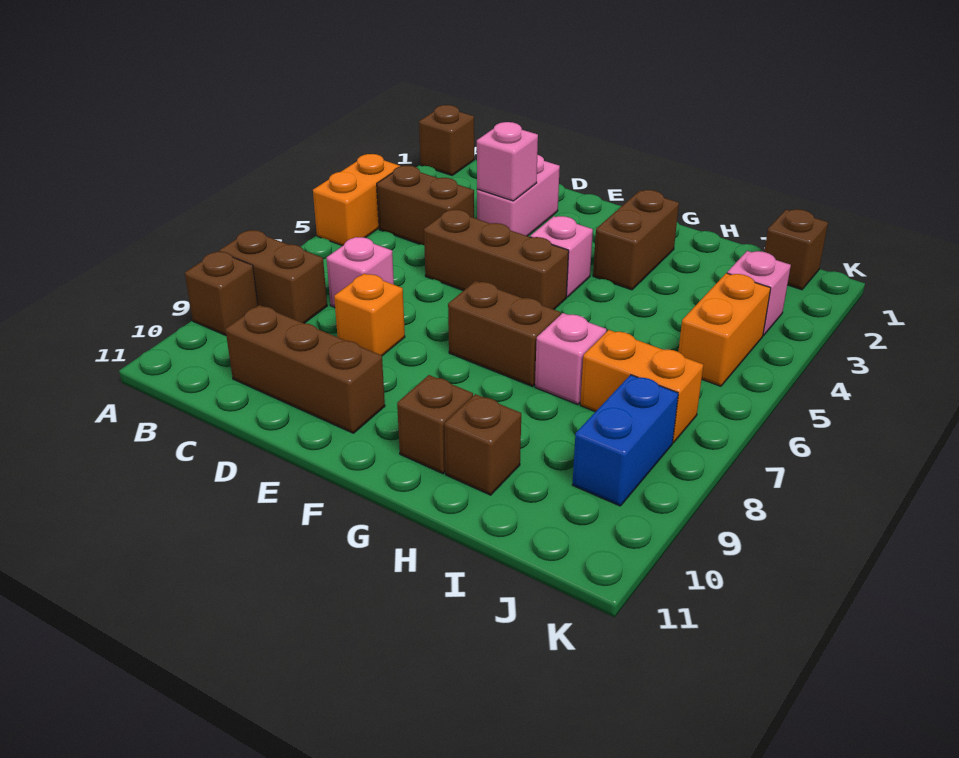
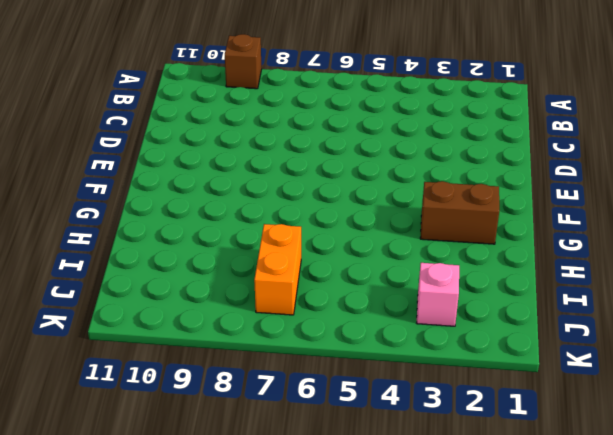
none -> brown 1x1 brick [419,105,474,175]
none -> orange 1x2 brick [313,154,400,246]
none -> brown 1x2 brick [219,230,327,323]

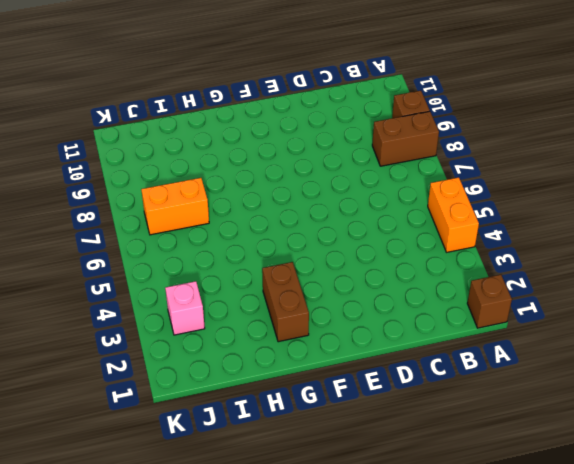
none -> brown 1x2 brick [377,166,474,245]
none -> pink 1x1 brick [327,237,394,307]
none -> brown 1x3 brick [225,305,385,433]

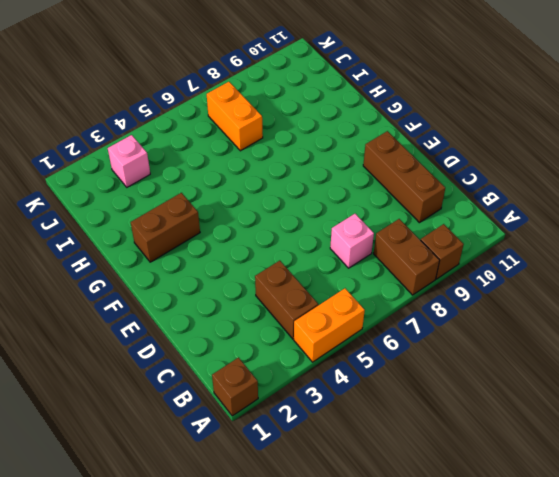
none -> pink 1x2 brick [477,155,560,236]
none -> brown 1x3 brick [424,210,569,309]
none -> orange 1x1 brick [334,273,405,356]

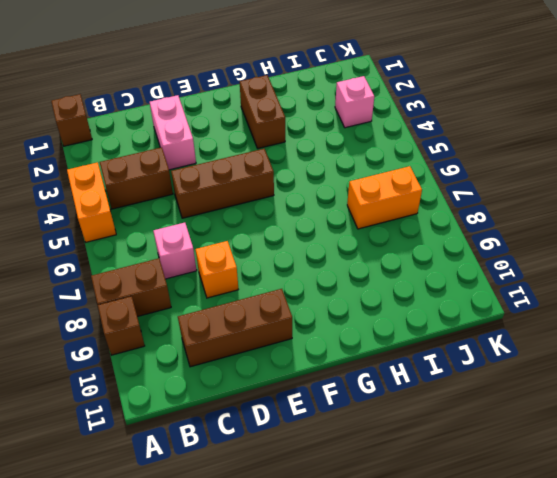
none -> pink 1x1 brick [530,216,593,297]
none -> brown 1x2 brick [448,281,561,387]
none -> brown 1x1 brick [397,375,473,474]

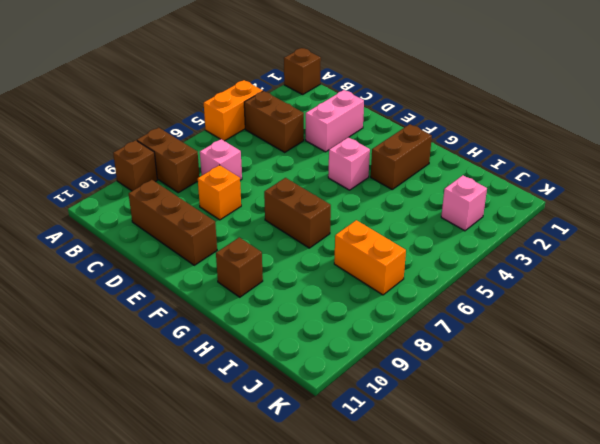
none -> brown 1x3 brick [424,210,569,309]
none -> pink 1x1 brick [535,313,606,405]
none -> brown 1x1 brick [444,394,521,495]

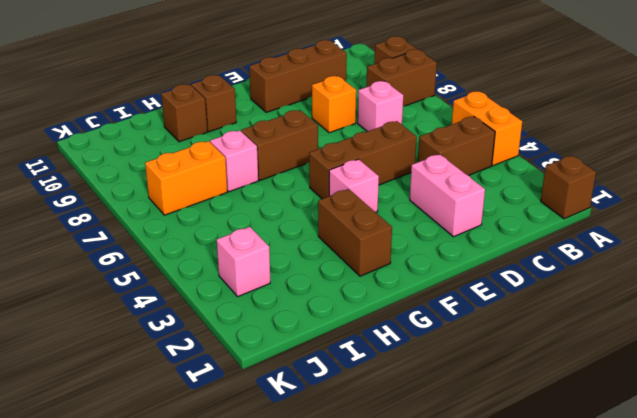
none -> brown 1x1 brick [764,209,828,290]
none -> orange 1x2 brick [678,273,771,386]
none -> blue 1x2 brick [572,375,678,506]

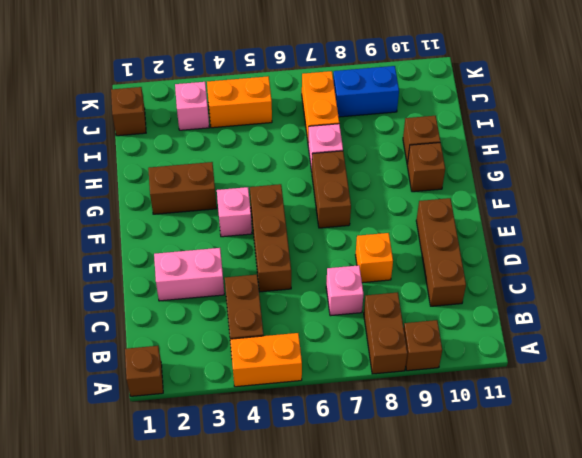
none -> pink 1x1 brick [477,122,538,201]

